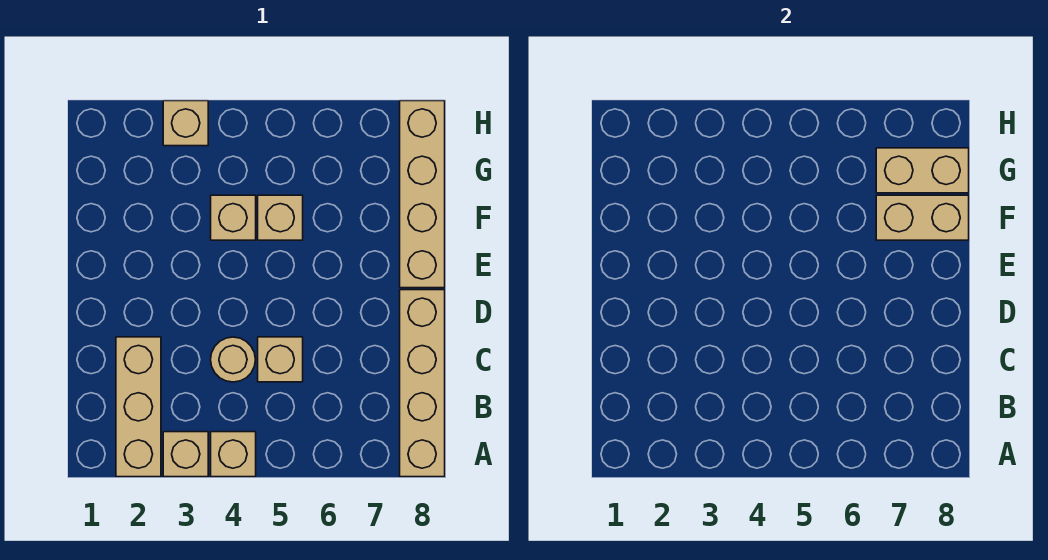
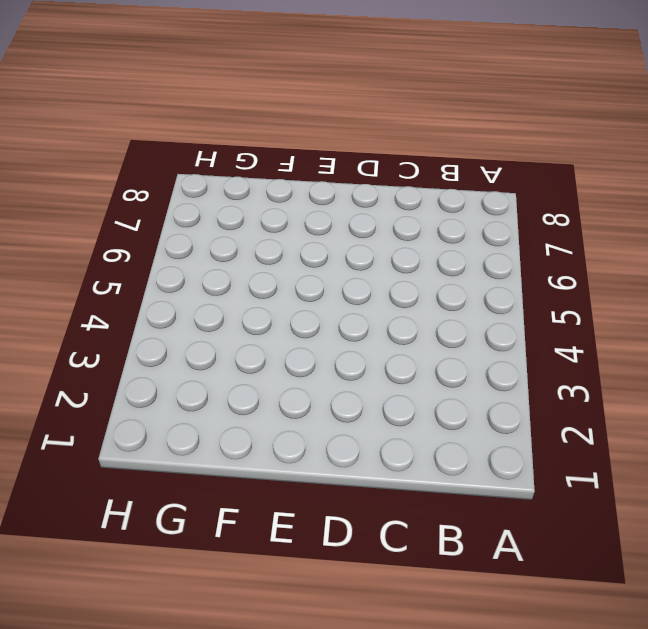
none -> tan 1x3 brick [116,337,161,477]
none -> tan 1x1 brick [163,432,208,477]
none -> tan 1x1 brick [211,432,256,477]

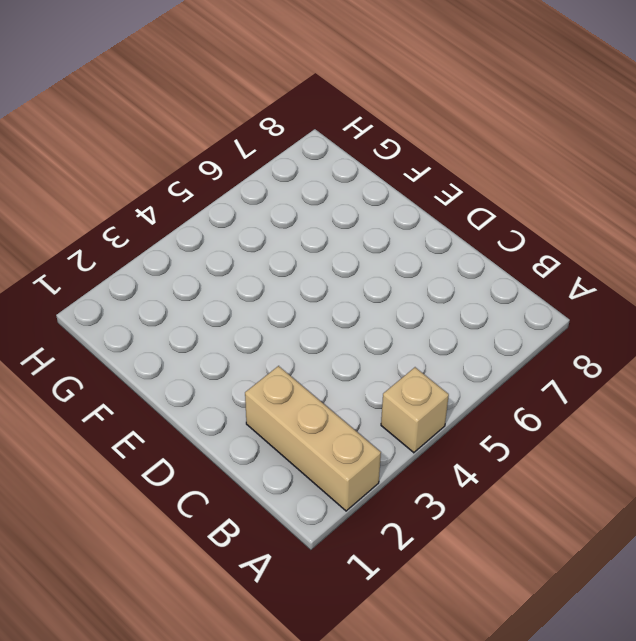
none -> tan 1x1 brick [163,432,208,477]
none -> tan 1x4 brick [400,290,445,477]
none -> tan 1x1 round brick [211,337,256,382]

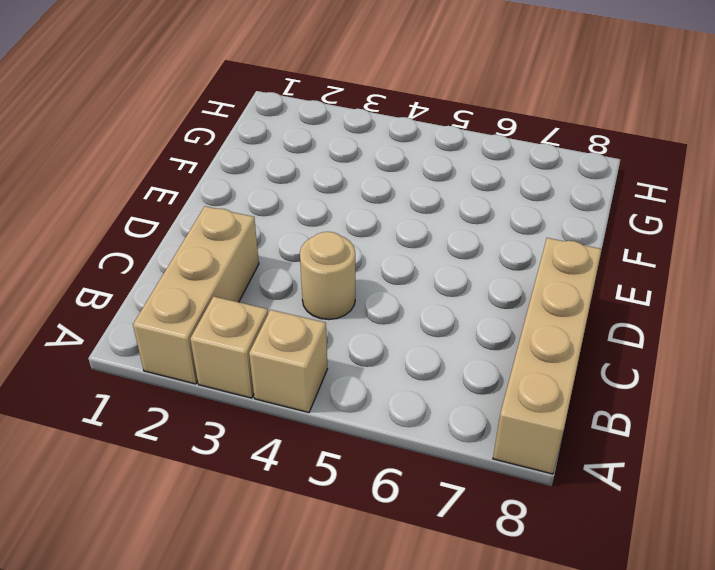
none -> tan 1x1 brick [258,337,303,382]
none -> tan 1x4 brick [400,101,445,288]
none -> tan 1x1 brick [211,195,256,240]

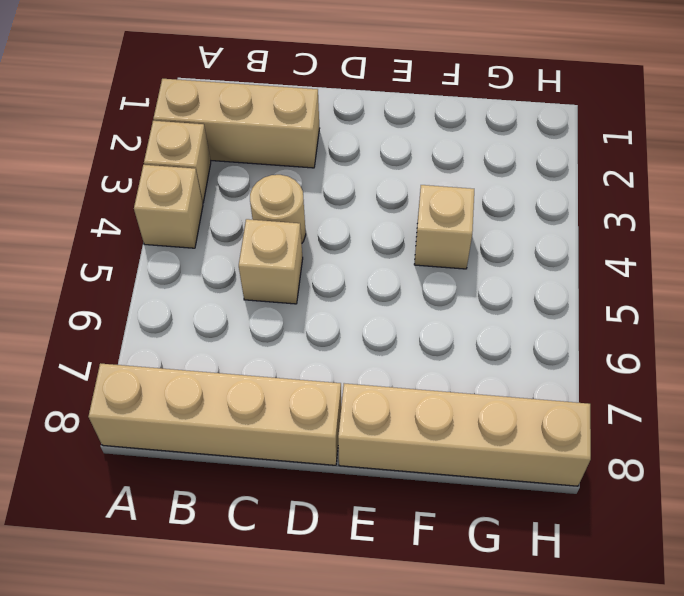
none -> tan 1x1 brick [258,195,303,240]
none -> tan 1x1 brick [163,101,208,146]
none -> tan 1x2 brick [876,195,969,240]

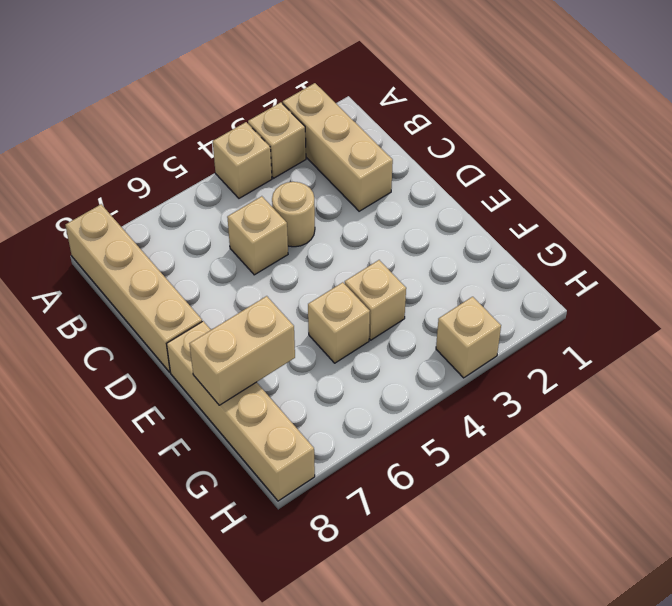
none -> tan 1x2 brick [876,148,969,193]

